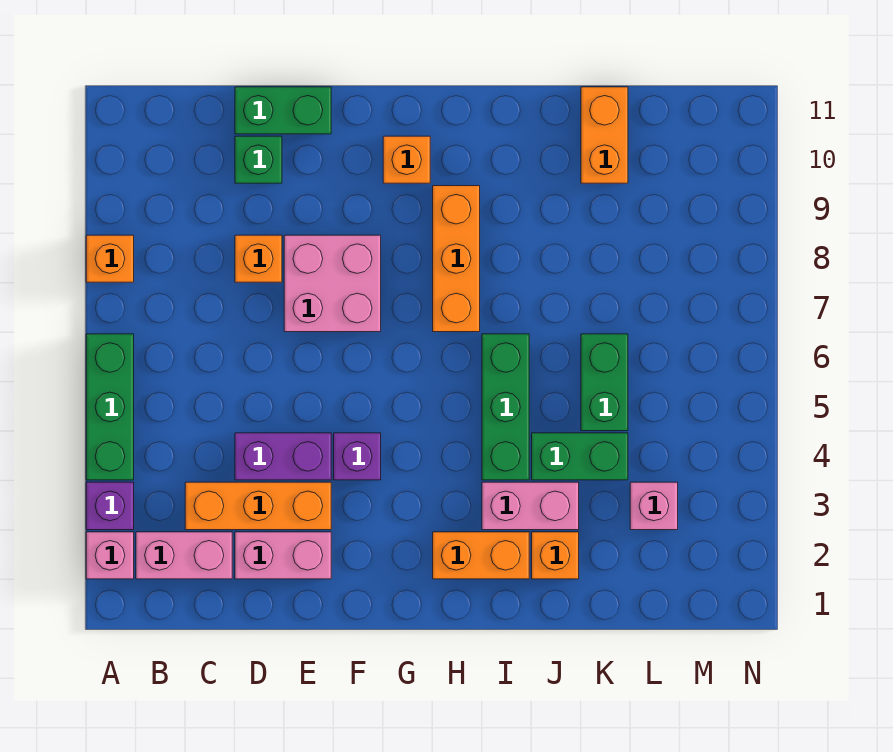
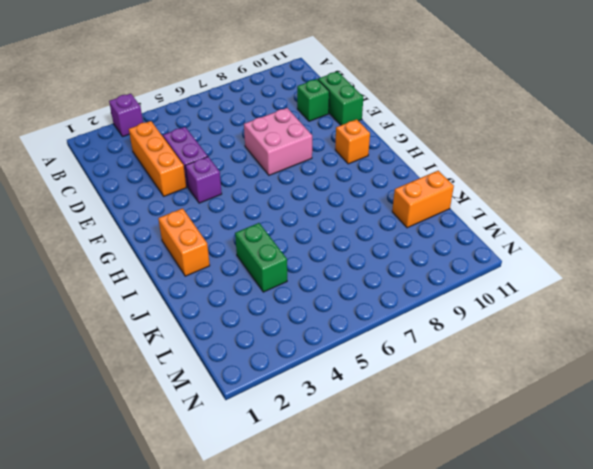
none -> pink 1x1 brick [86,532,134,579]
none -> green 1x3 brick [86,334,134,480]
none -> orange 1x1 brick [86,235,134,282]

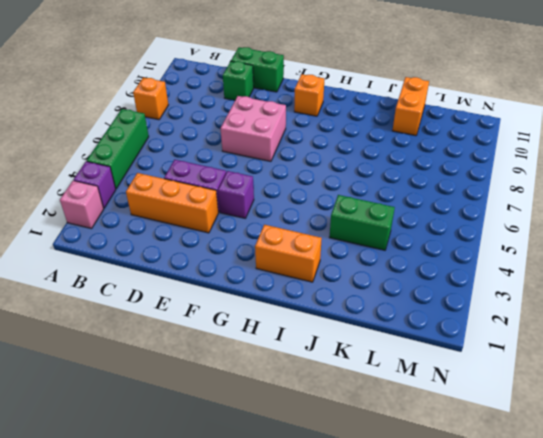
none -> pink 1x2 brick [136,532,232,579]
none -> pink 1x2 brick [235,532,331,579]
none -> orange 1x1 brick [235,235,282,282]

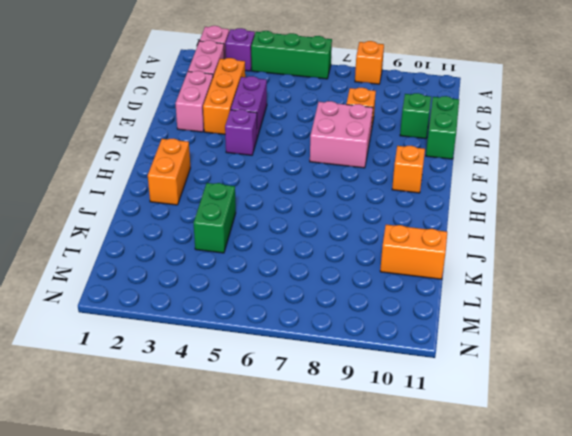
none -> orange 1x3 brick [433,186,480,332]
none -> pink 1x2 brick [482,482,579,530]
none -> green 1x3 brick [482,334,529,480]

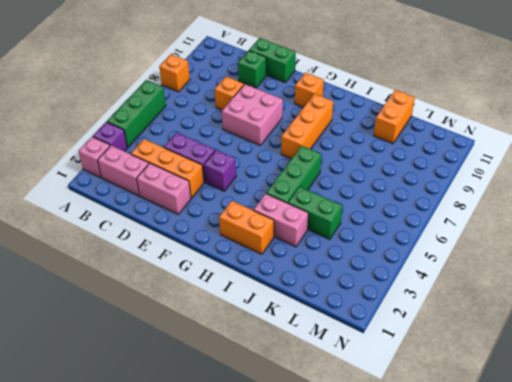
none -> orange 1x1 brick [532,532,579,579]
none -> green 1x2 brick [581,334,628,431]
none -> pink 1x1 brick [630,482,678,530]

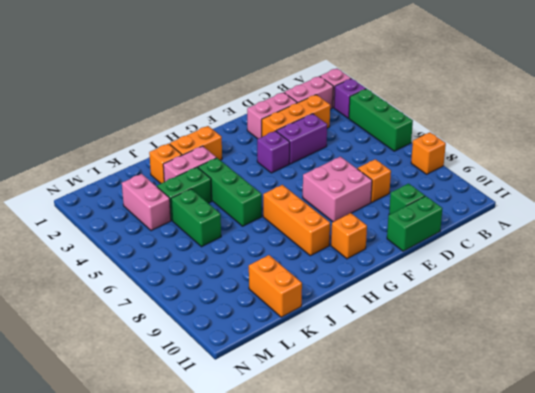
pink 1x2 brick [122,174,171,231] -> pink 1x1 brick [630,482,678,530]

